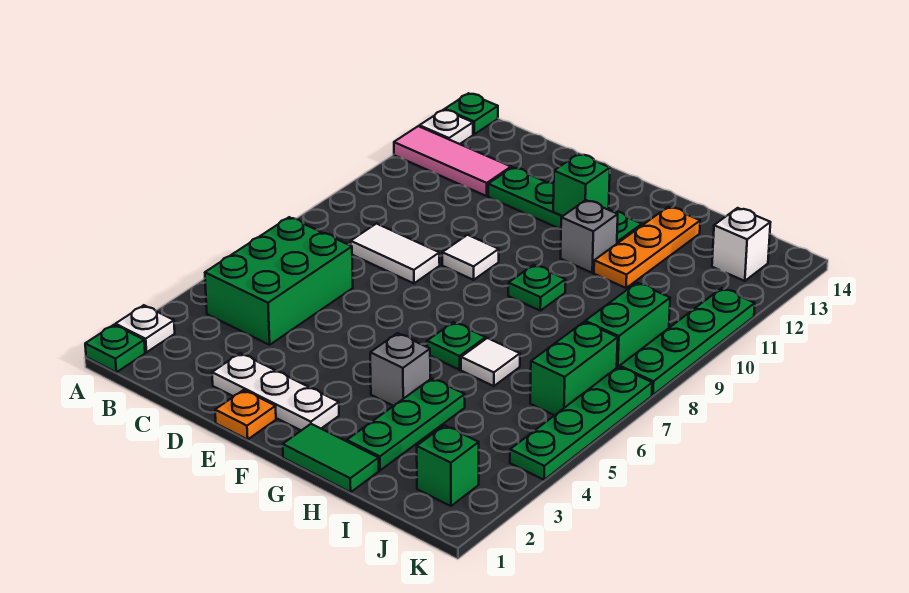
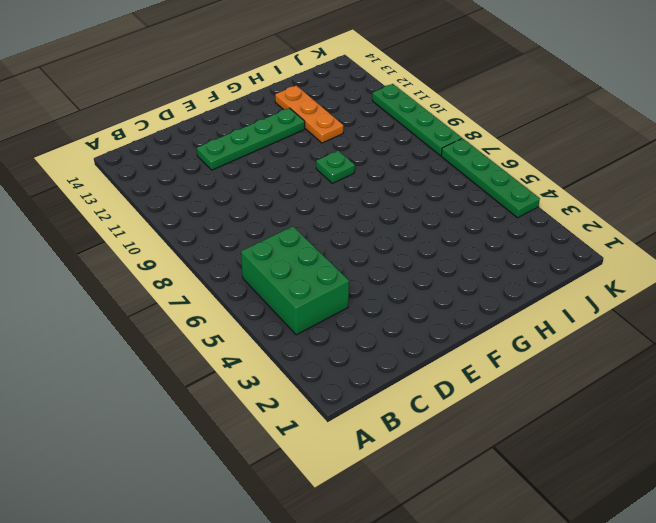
none -> green 1x1 plate [85,325,145,372]
none -> white 1x1 plate [115,305,175,352]
none -> pink 1x3 tile [394,126,511,196]

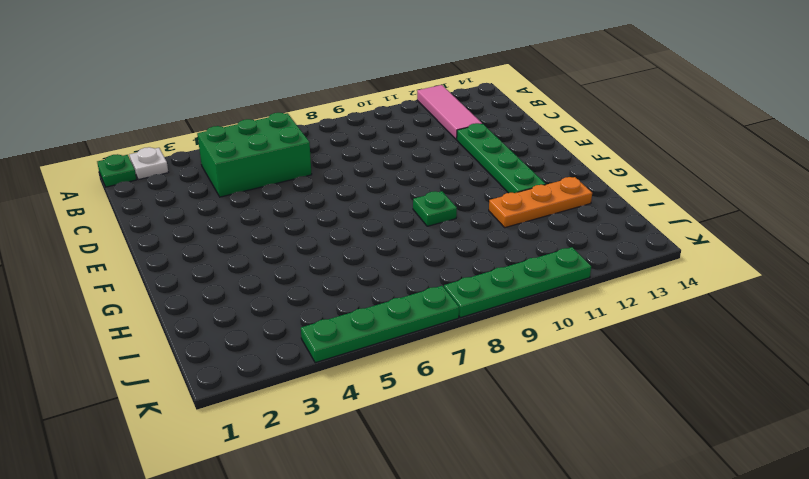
none -> white 1x1 plate [419,110,473,144]
none -> green 1x1 plate [445,93,498,134]
none -> white 1x2 tile [351,224,440,283]

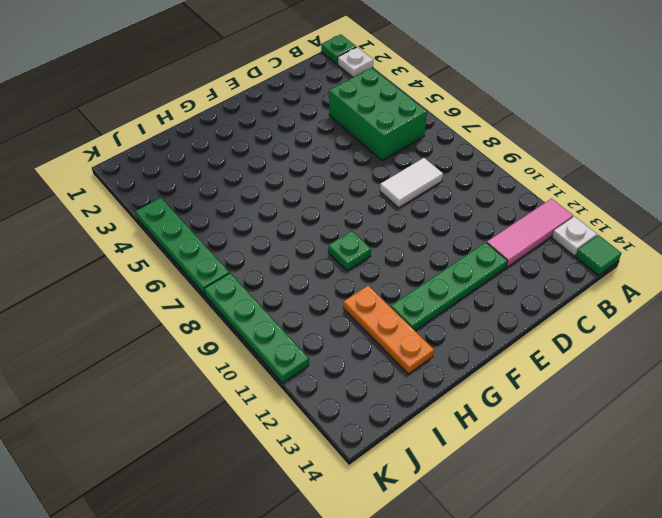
green 1x1 tile [576,235,621,275] -> green 1x1 plate [445,93,498,134]
none -> white 1x3 plate [212,353,339,430]
none -> orange 1x1 plate [215,390,276,440]
none -> white 1x1 tile [442,235,499,280]

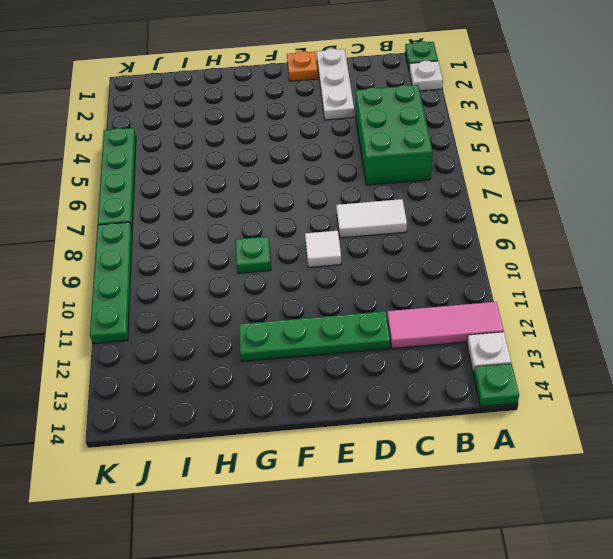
white 1x3 plate [317,49,354,120] -> white 1x3 plate turned to [212,353,339,430]
none -> green 1x2 tile [283,424,379,492]
none -> grey 1x1 brick [370,333,430,406]
none -> green 1x1 plate [427,322,486,370]

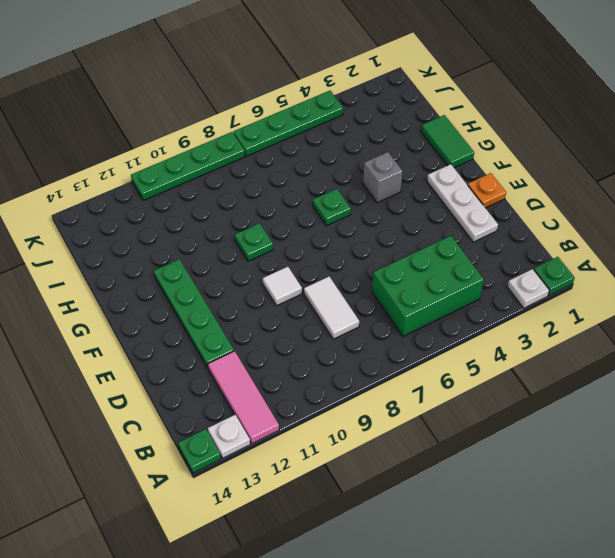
none -> grey 1x1 brick [560,200,618,273]
none -> green 1x3 plate [347,378,465,470]
none -> white 1x1 tile [461,338,520,386]

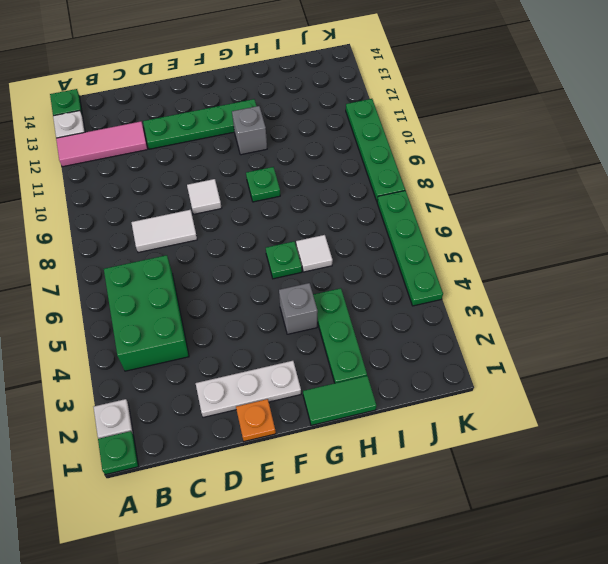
none -> orange 1x3 plate [594,207,700,288]
none -> green 1x1 brick [417,425,479,506]
none -> green 1x2 brick [530,322,618,415]

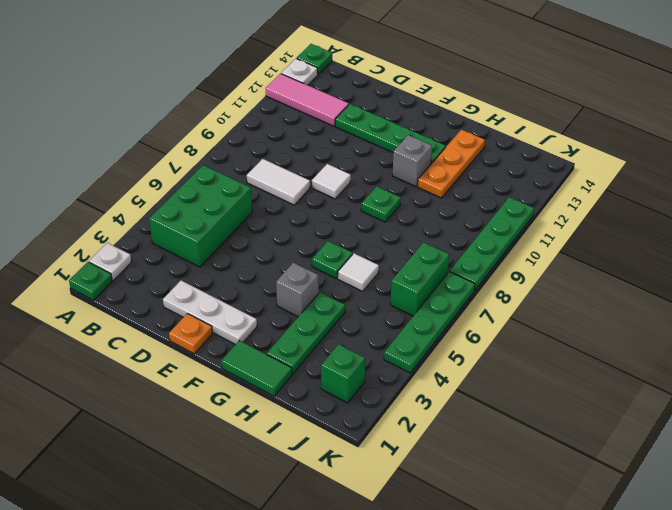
none -> green 1x2 brick [585,283,670,367]
none -> white 1x1 brick [712,208,771,281]
none -> green 1x1 brick [553,154,610,216]

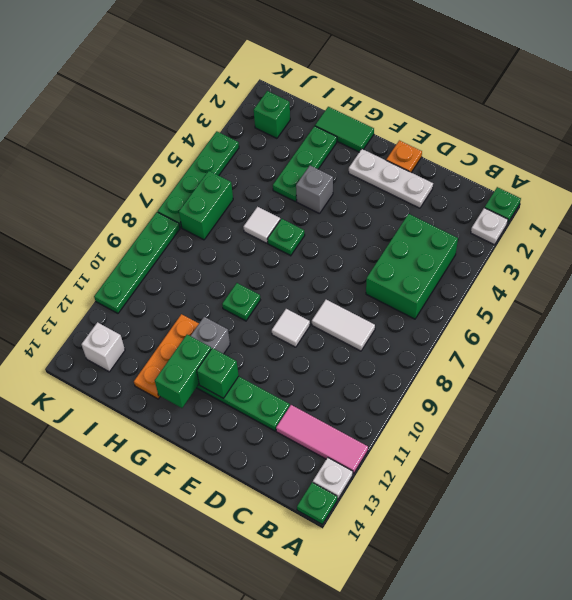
green 1x2 brick [155,335,211,408] -> green 1x2 brick moved to [585,283,670,367]

